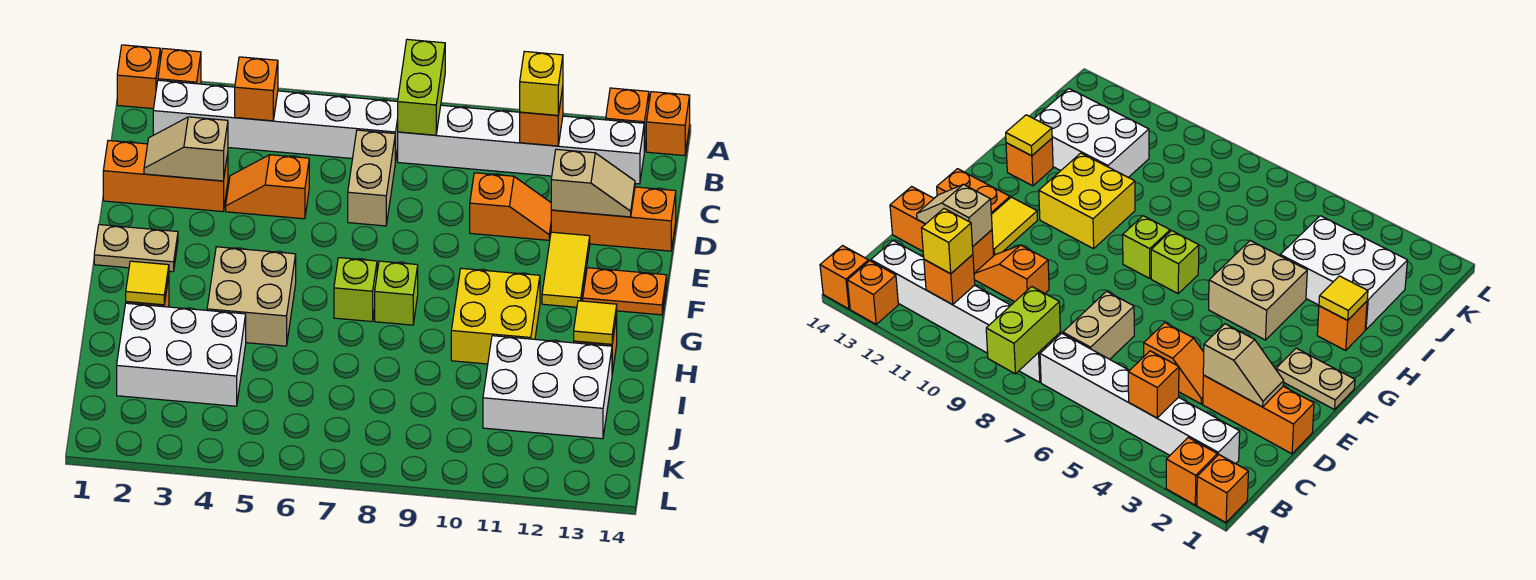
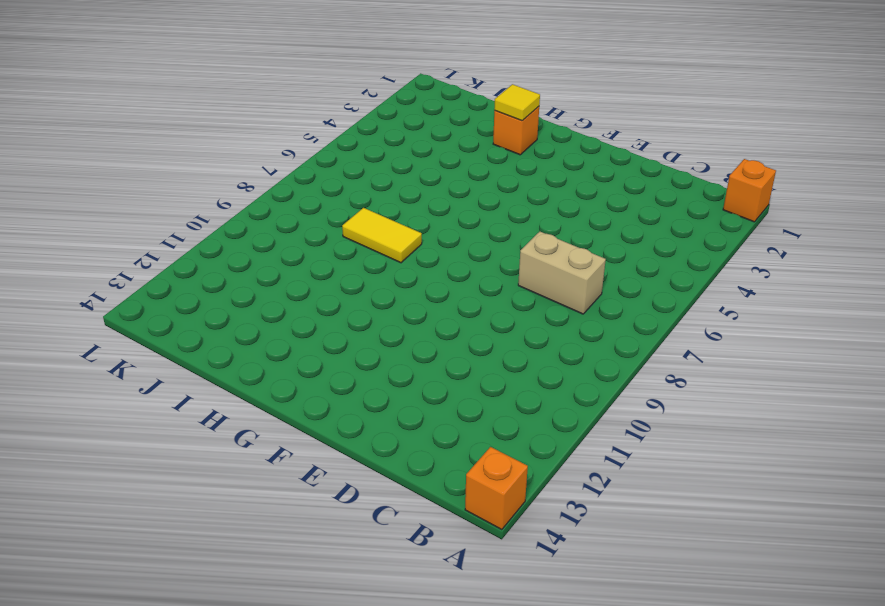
yellow 1x2 tile [342,208,422,263] -> yellow 1x2 tile moved to [542,232,590,307]
none -> orange 1x1 brick [158,49,201,84]
none -> orange 1x1 brick [606,88,649,152]
none -> white 1x6 brick [153,80,398,162]
none -> white 1x6 brick [398,105,644,184]

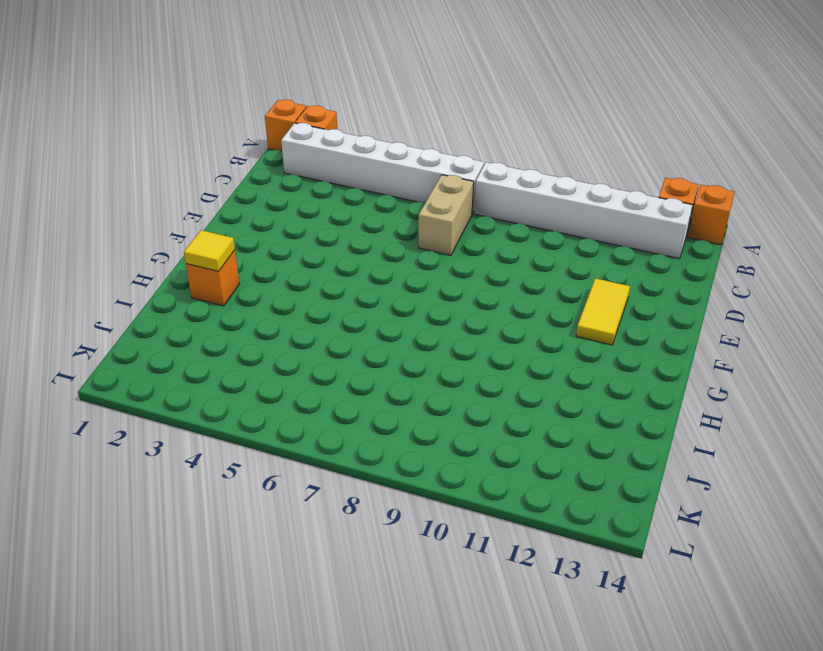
none -> orange 1x3 brick [103,140,228,212]
none -> orange 1x2 slope [226,155,309,219]
none -> orange 1x2 slope [470,173,551,240]
none -> orange 1x3 brick [551,187,676,251]

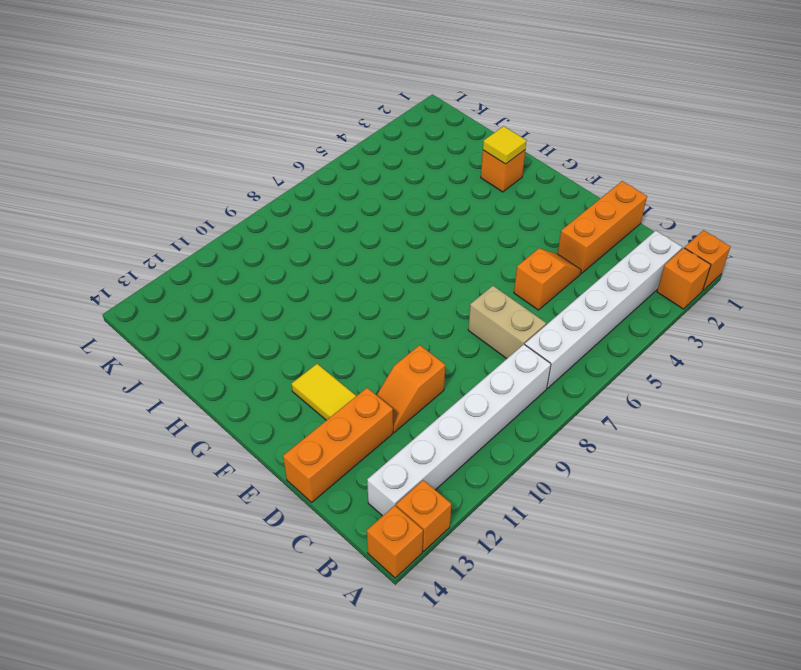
none -> tan 1x2 plate [94,225,178,272]
none -> orange 1x2 plate [583,268,667,315]
none -> tan 2x2 brick [207,247,296,346]
none -> lime 1x1 brick [334,258,377,321]

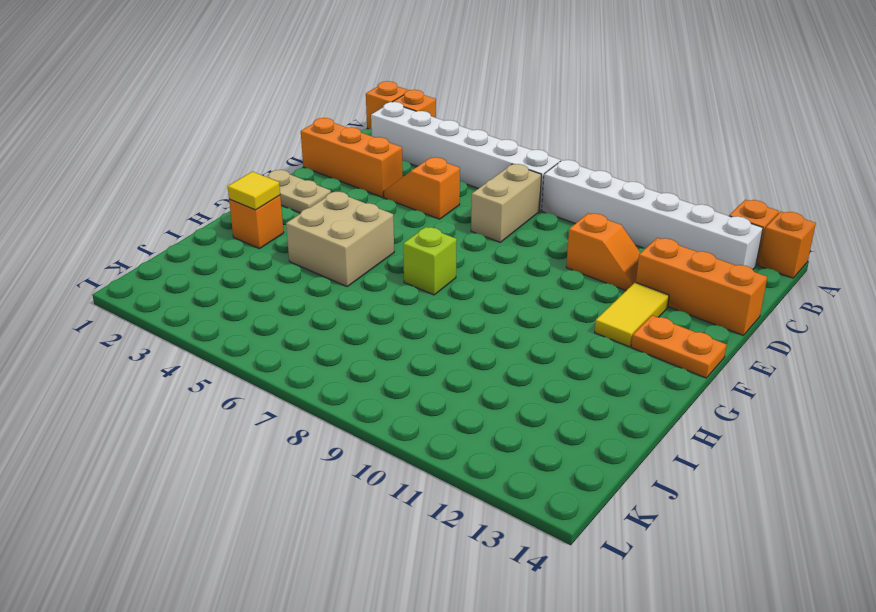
none -> lime 1x1 brick [375,261,418,325]
none -> yellow 2x2 brick [451,268,540,364]
none -> orange 1x1 brick [1006,139,1053,186]
none -> white 2x3 brick [117,303,246,406]

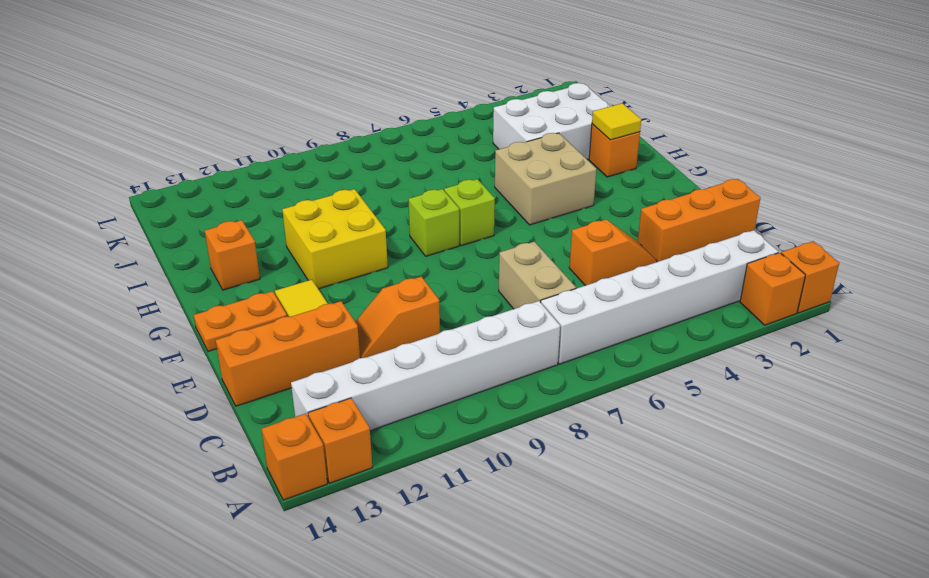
none -> tan 1x2 plate [94,225,178,272]
none -> white 2x3 brick [483,336,612,439]
none -> lime 1x2 brick [398,39,445,135]
none -> orange 1x1 brick [235,57,278,121]

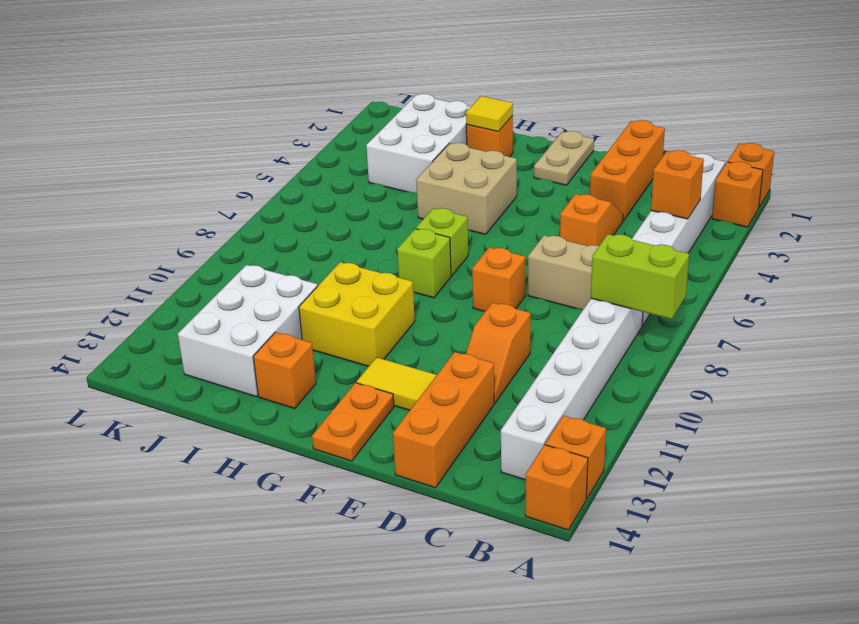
orange 1x1 brick [472,247,525,312] -> orange 1x1 brick moved to [520,88,563,146]
none -> tan 1x2 slope [144,117,228,181]
none -> tan 1x2 slope [551,149,635,217]
none -> yellow 1x1 tile [574,301,617,344]
none -> yellow 1x1 brick [520,51,563,115]

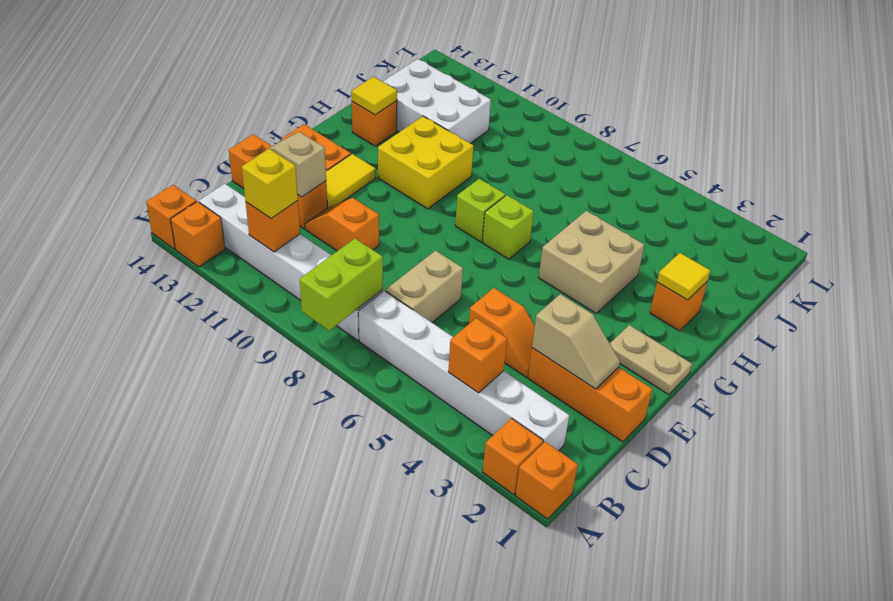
none -> white 2x3 brick [117,303,246,406]

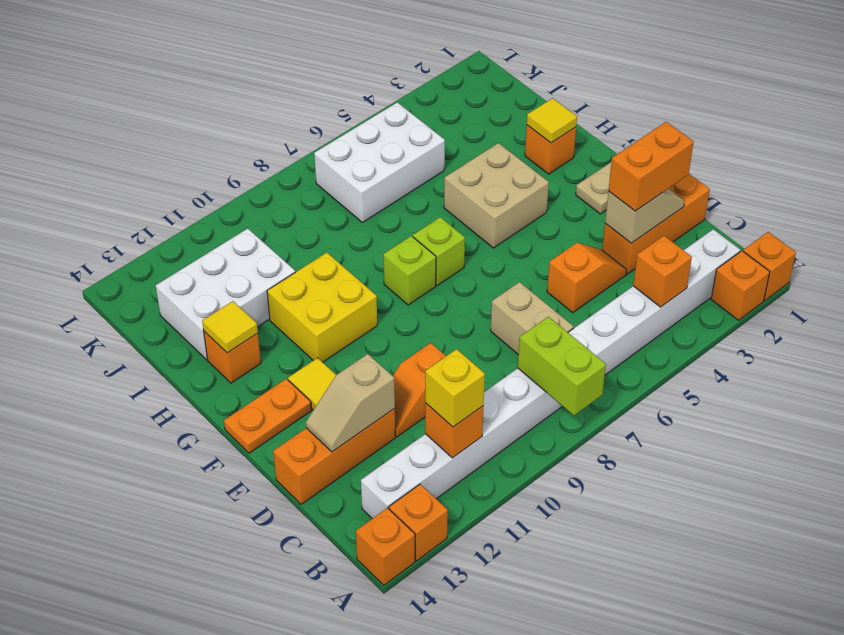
orange 1x2 brick [608,122,693,211] -> none
white 2x3 brick [314,102,445,223] -> white 2x3 brick moved to [117,303,246,406]

